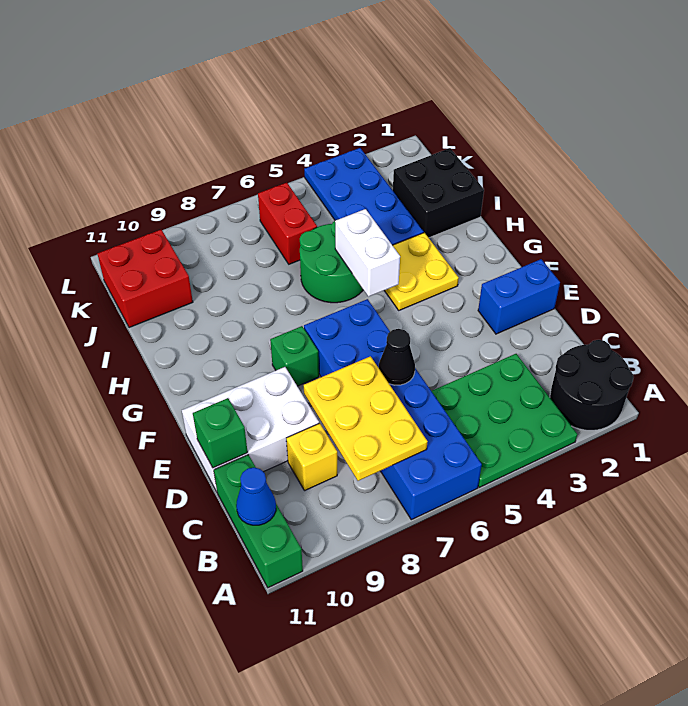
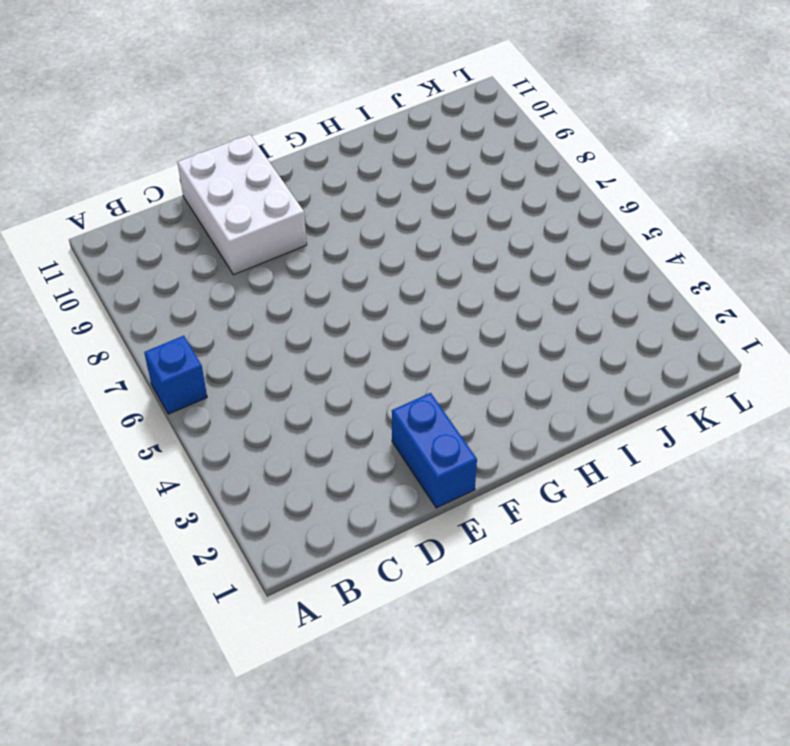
blue 1x1 brick [144,336,207,414] -> blue 2x6 brick [304,299,482,520]
none -> black 2x2 round brick [550,340,634,430]
none -> green 3x3 plate [432,354,577,487]
none -> green 1x3 brick [214,455,303,588]

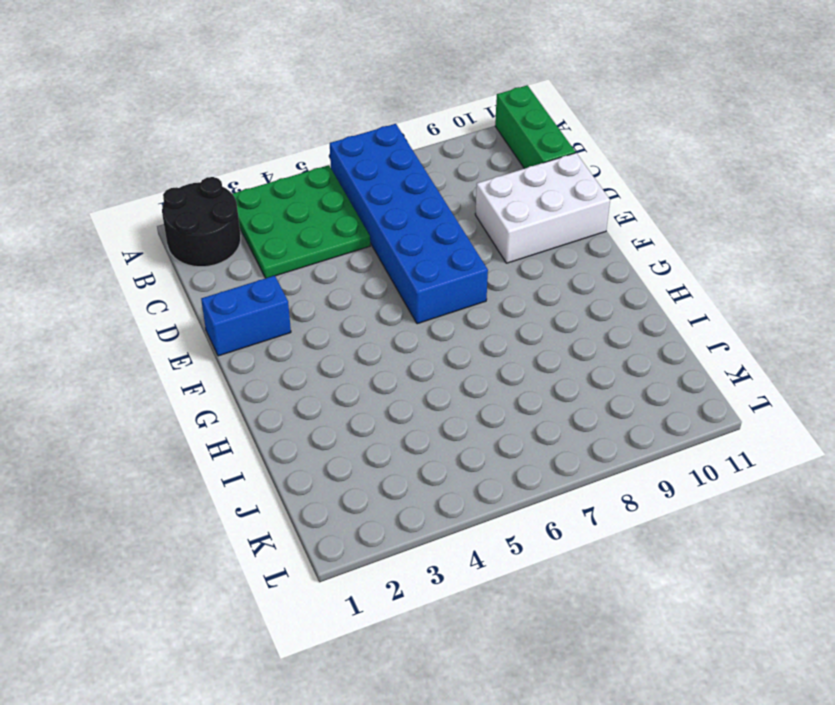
none -> yellow 1x1 brick [286,423,337,491]
none -> green 1x1 brick [270,326,319,386]
none -> yellow 2x2 plate [384,233,459,310]

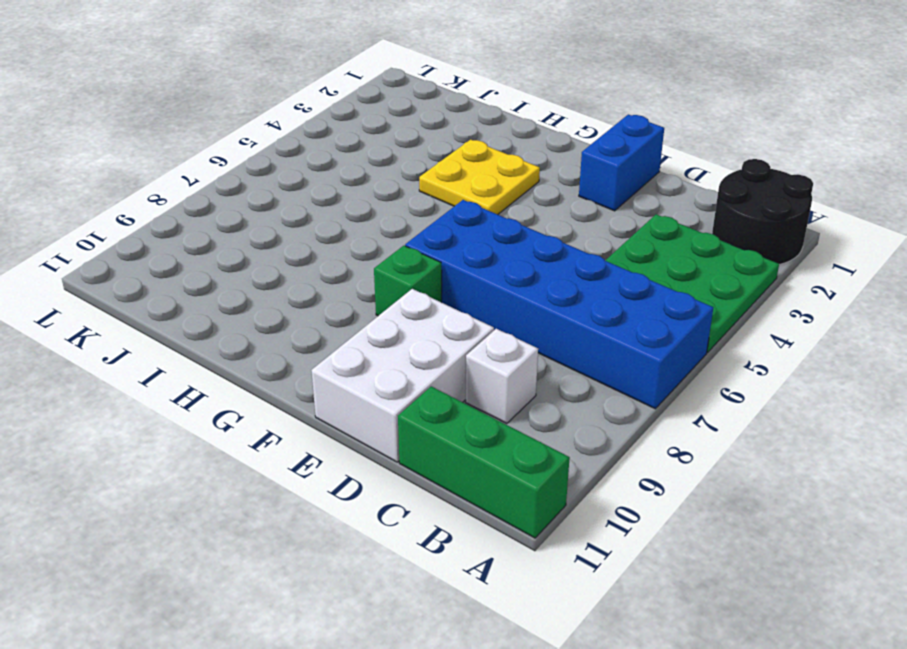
white 1x1 brick [466,329,538,424] -> yellow 1x1 brick [286,423,337,491]
none -> green 2x2 round brick [300,221,363,303]
none -> black 2x2 brick [393,148,484,238]
none -> blue 2x4 plate [304,148,424,245]

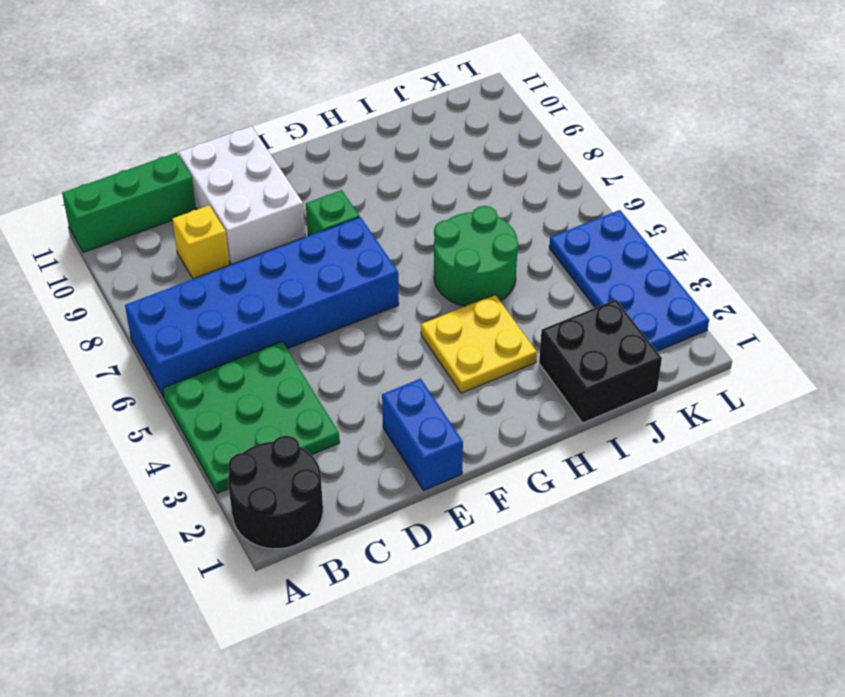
blue 2x4 plate [549,210,709,351] -> blue 2x4 plate turned to [304,148,424,245]
none -> red 1x2 brick [258,183,317,264]
none -> red 2x2 brick [97,230,193,328]
none -> yellow 2x3 plate [304,356,428,481]

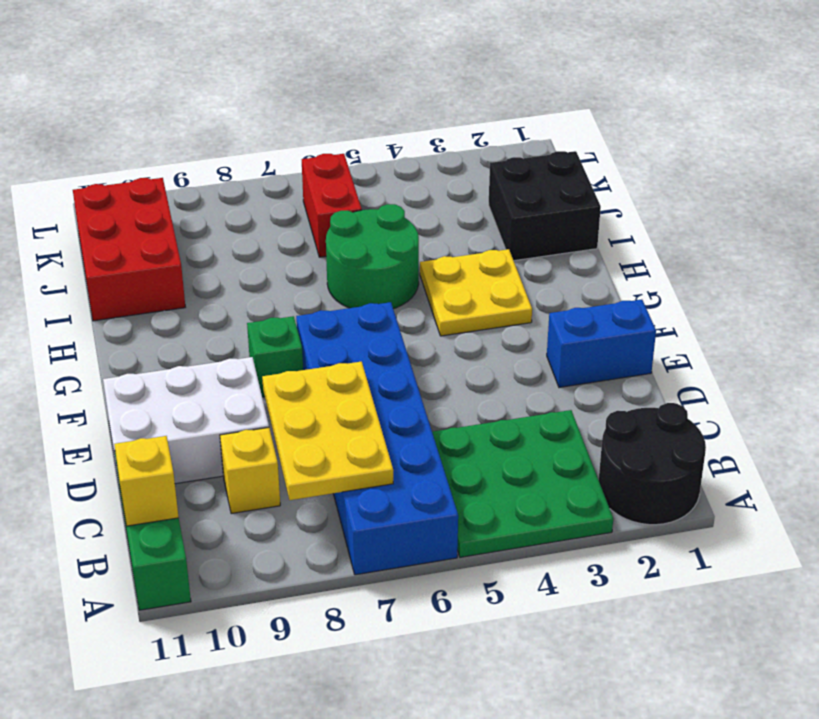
yellow 1x1 brick [114,436,179,526] -> blue 1x1 cone [236,468,276,525]
red 2x3 brick [73,178,185,321] -> red 2x2 brick [97,230,193,328]
none -> blue 2x4 plate [304,148,424,245]
none -> black 1x1 cone [379,329,415,385]
none -> green 1x1 brick [193,398,248,468]

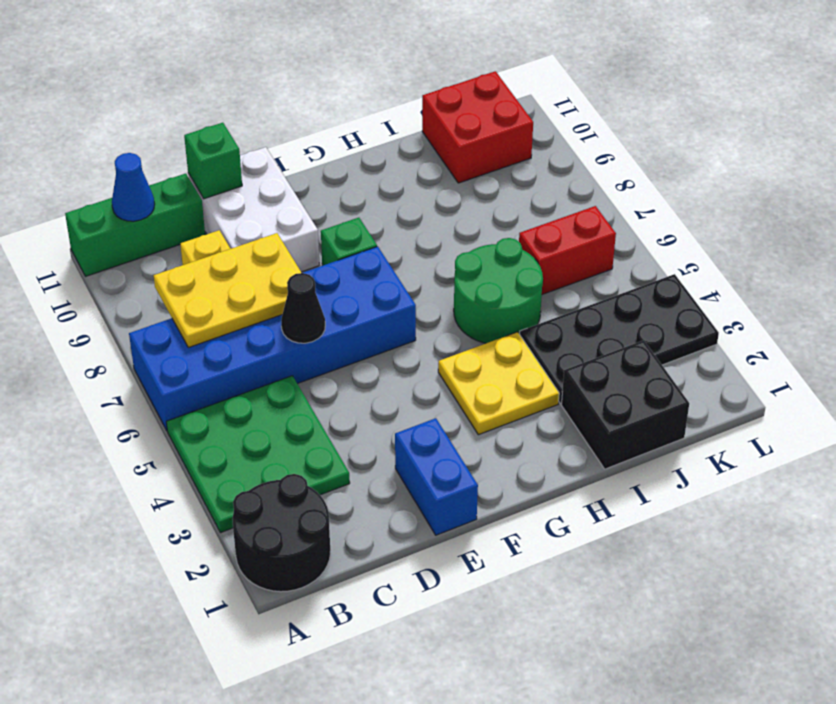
black 2x4 plate [520,274,719,404] -> blue 2x4 plate [304,148,424,245]
none -> white 1x2 brick [335,209,400,297]

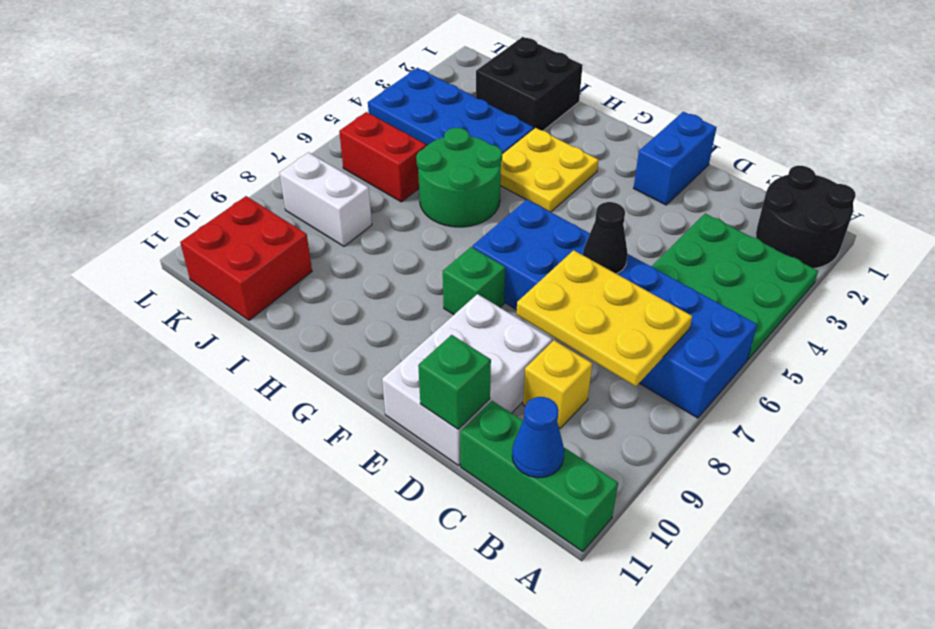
white 1x2 brick [279,152,372,246] -> white 1x2 brick moved to [335,209,400,297]

